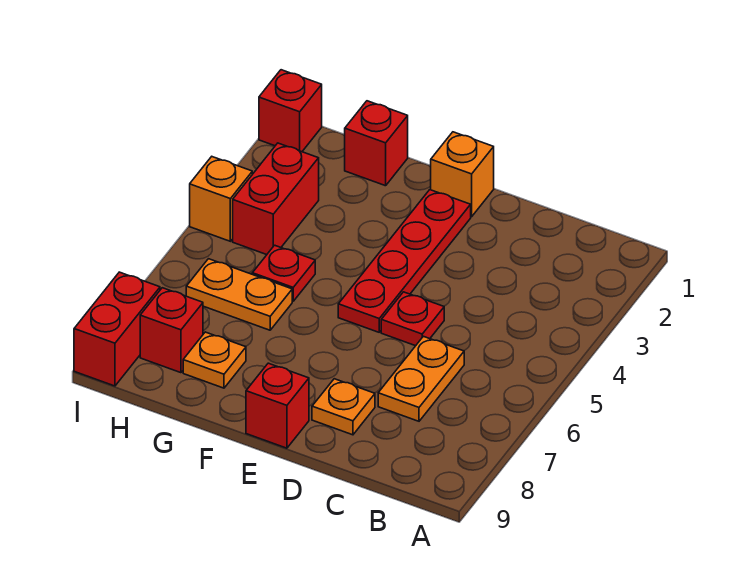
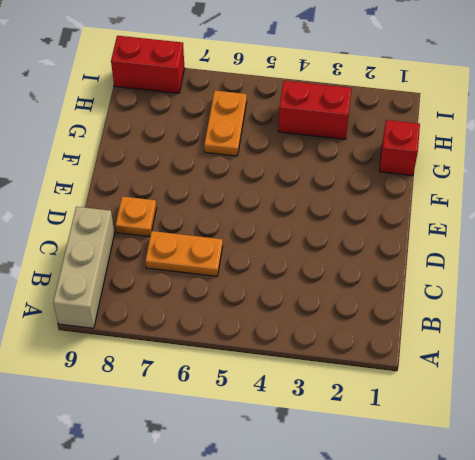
tan 1x3 brick [53,207,114,328] -> none
none -> red 1x1 plate [381,292,444,346]
none -> orange 1x1 brick [431,132,494,217]
none -> red 1x4 plate [338,190,471,332]

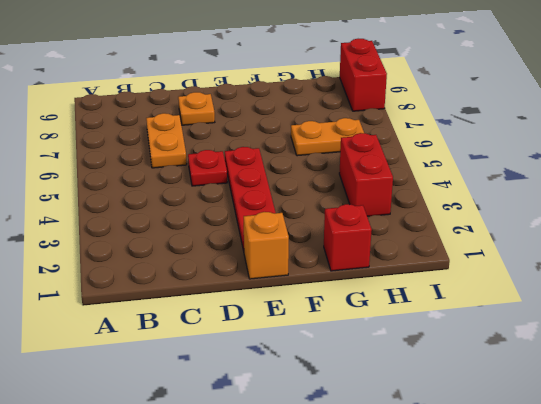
none -> red 1x1 brick [246,363,309,448]
none -> red 1x1 plate [252,245,315,301]
none -> orange 1x1 plate [183,332,246,388]

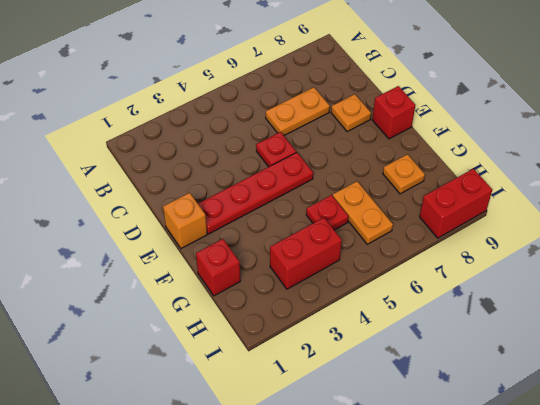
none -> red 1x1 brick [140,288,203,373]
none -> red 1x1 brick [259,70,322,152]
none -> orange 1x1 brick [190,157,252,241]

